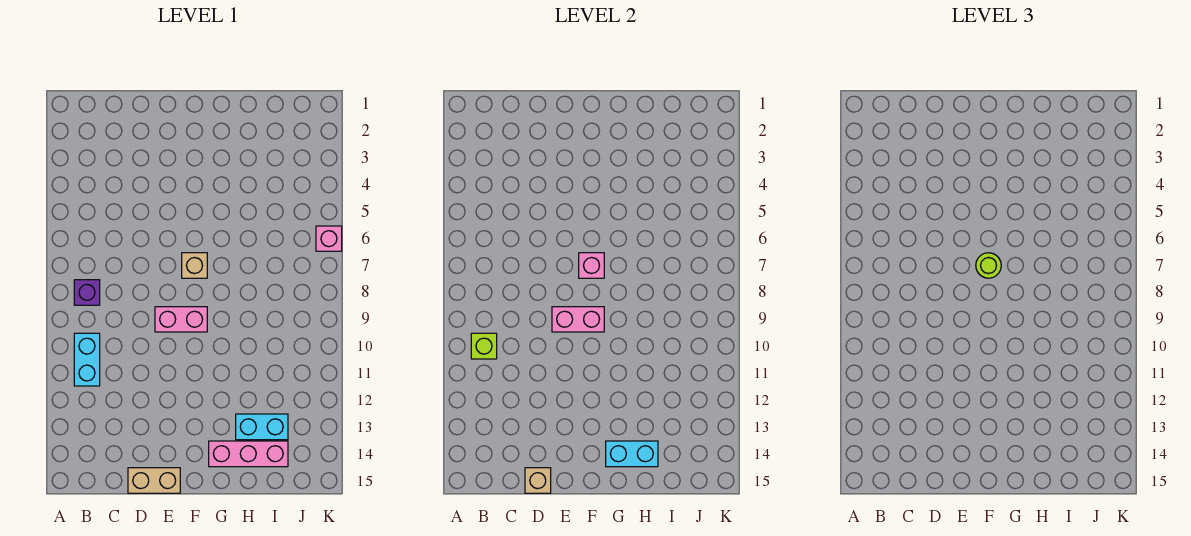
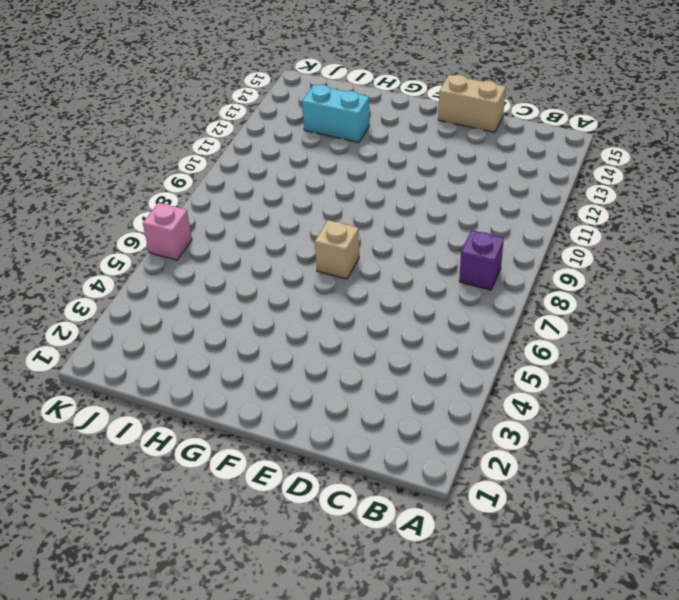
none -> cyan 1x2 brick [74,333,100,386]
none -> pink 1x2 brick [155,307,207,332]
none -> pink 1x3 brick [209,441,288,467]

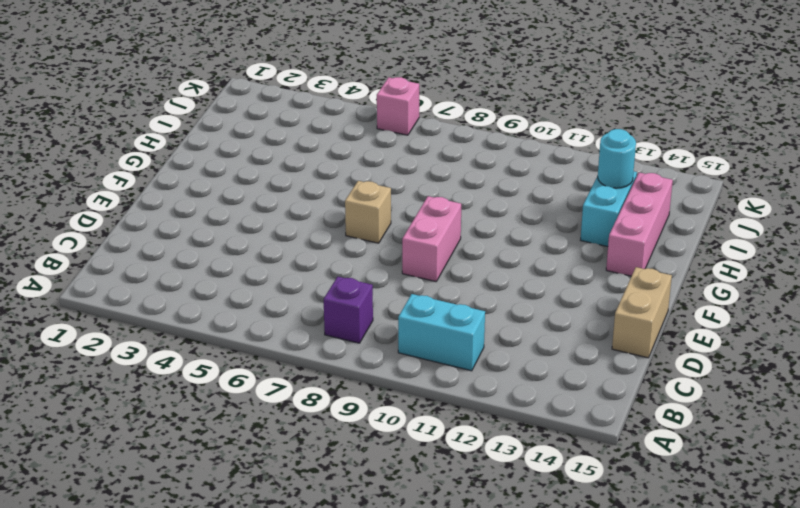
cyan 1x1 round brick [598,129,636,188] -> none
none -> lime 1x1 brick [471,333,497,359]
none -> tan 1x1 brick [525,468,551,493]
none -> pink 1x2 brick [552,307,604,332]

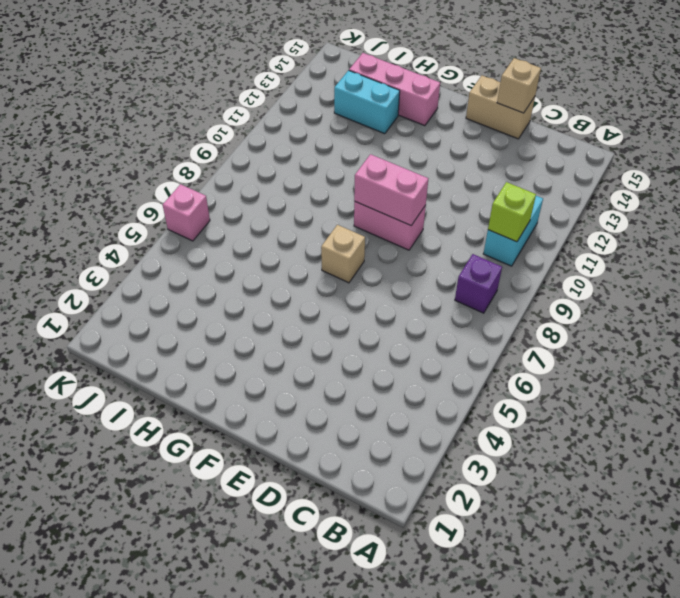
none -> pink 1x1 brick [579,253,604,278]
none -> cyan 1x2 brick [606,441,658,467]
none -> lime 1x1 round brick [976,253,1001,278]

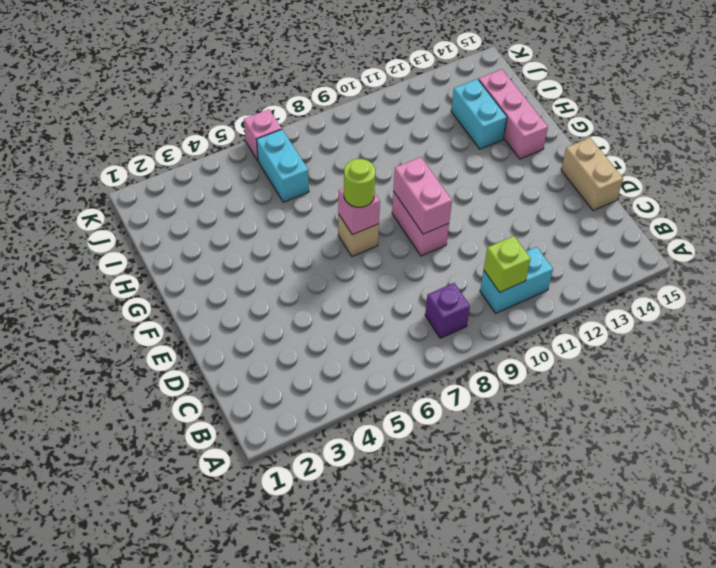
cyan 1x2 brick [257,129,309,202] -> cyan 1x2 brick moved to [606,441,658,467]
none -> tan 1x1 brick [525,468,551,493]

